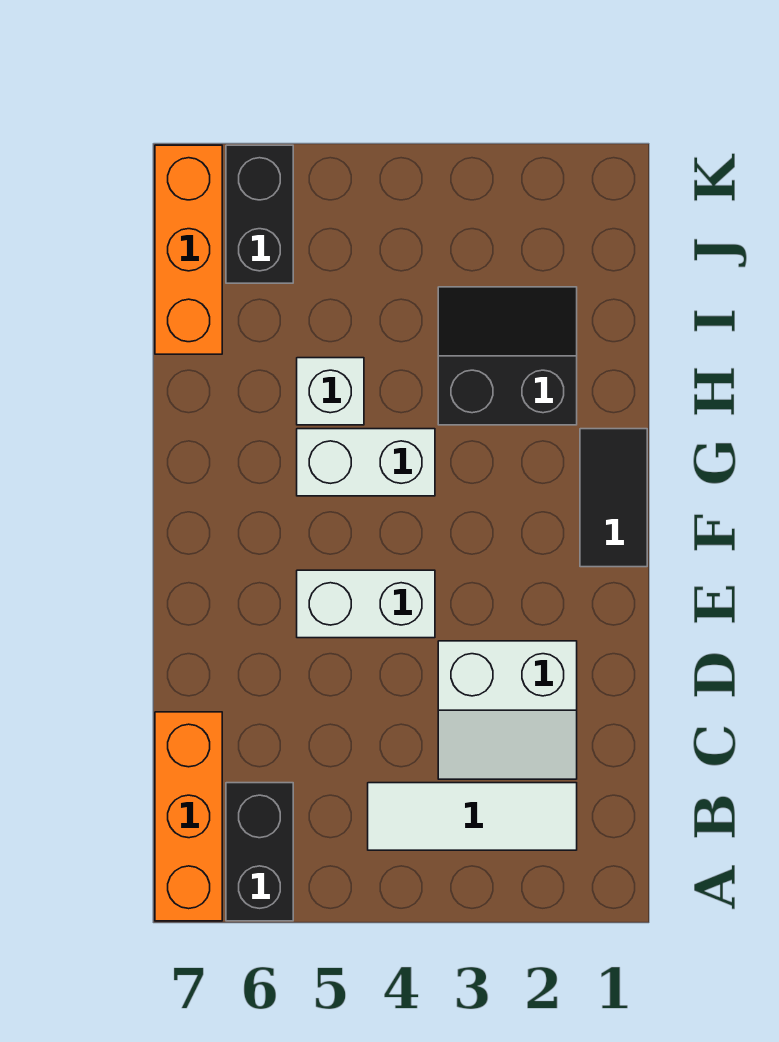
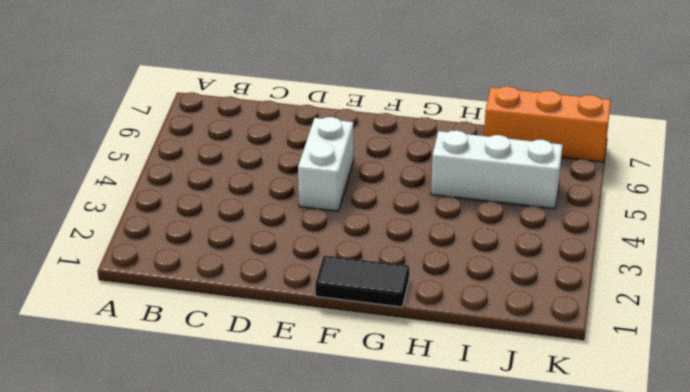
white 1x3 brick [431,130,563,209] -> white 1x1 brick [297,358,364,425]
none -> black 1x2 brick [226,783,293,921]
none -> orange 1x3 brick [155,712,222,921]

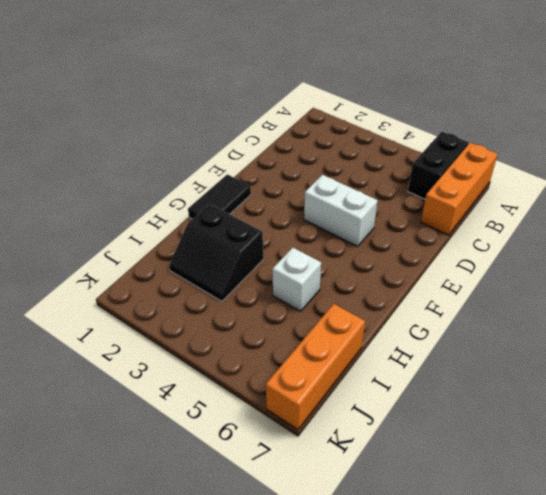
none -> white 1x3 tile [368,783,577,850]
none -> white 2x2 slope [438,641,577,779]

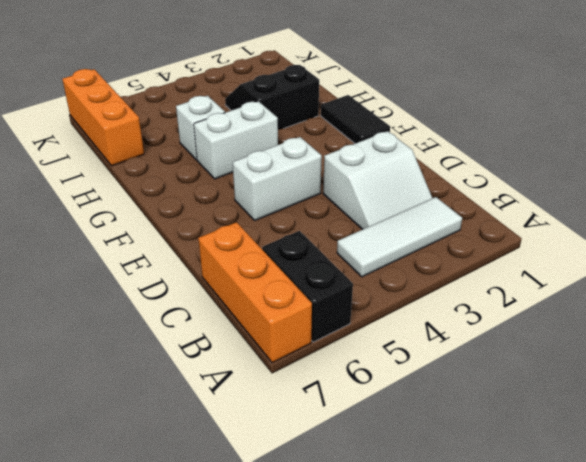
none -> black 1x2 brick [226,145,293,283]

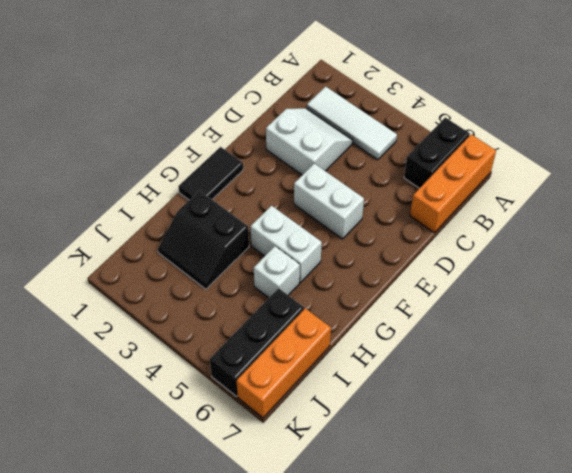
black 1x3 brick [210,288,304,396] -> black 1x2 brick [226,145,293,283]

